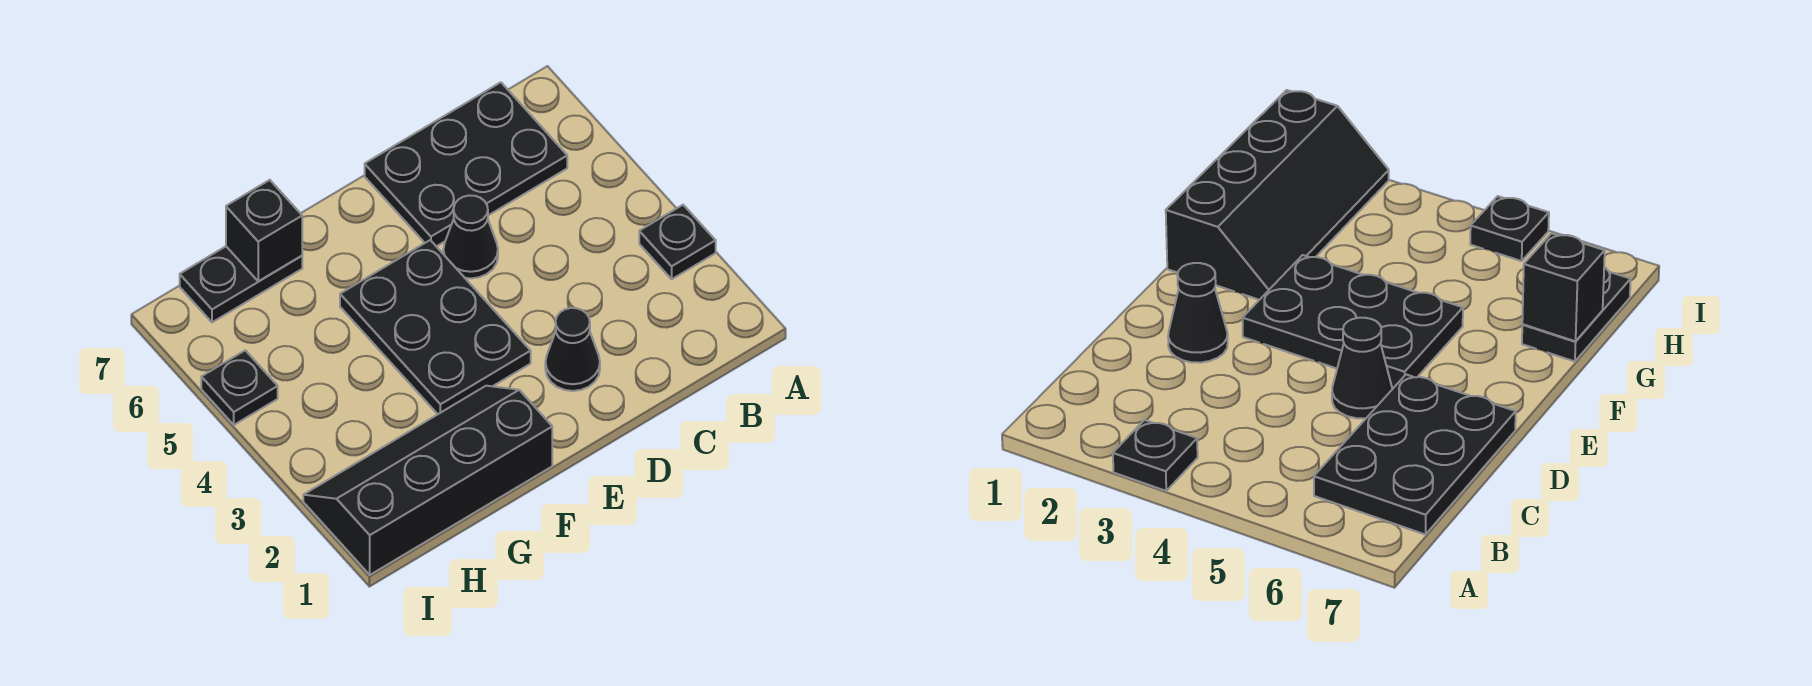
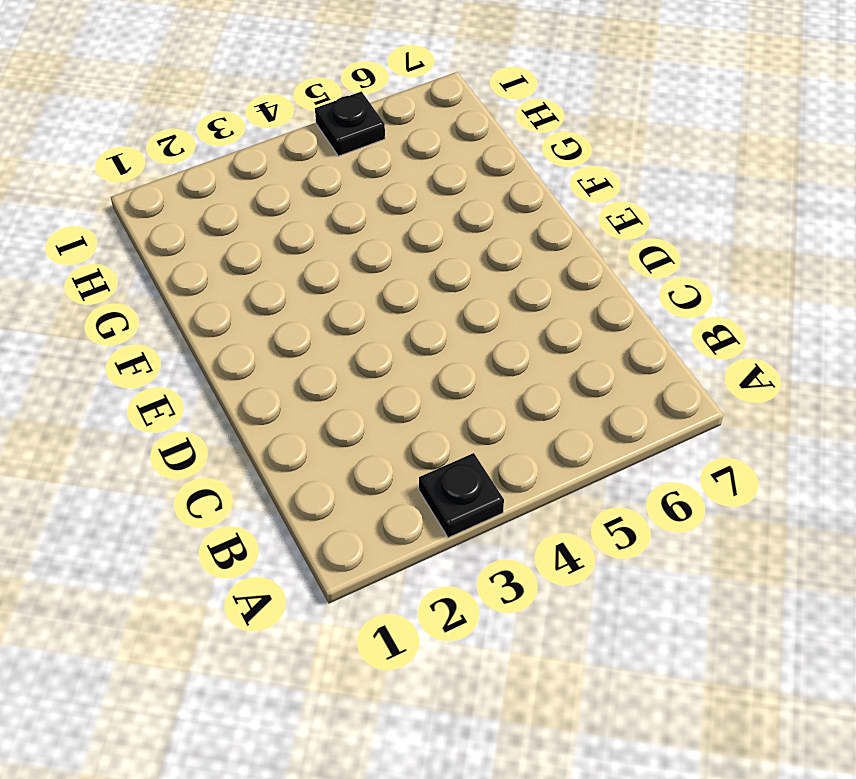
none -> black 2x3 plate [365,82,567,246]
none -> black 1x1 cone [545,308,600,391]

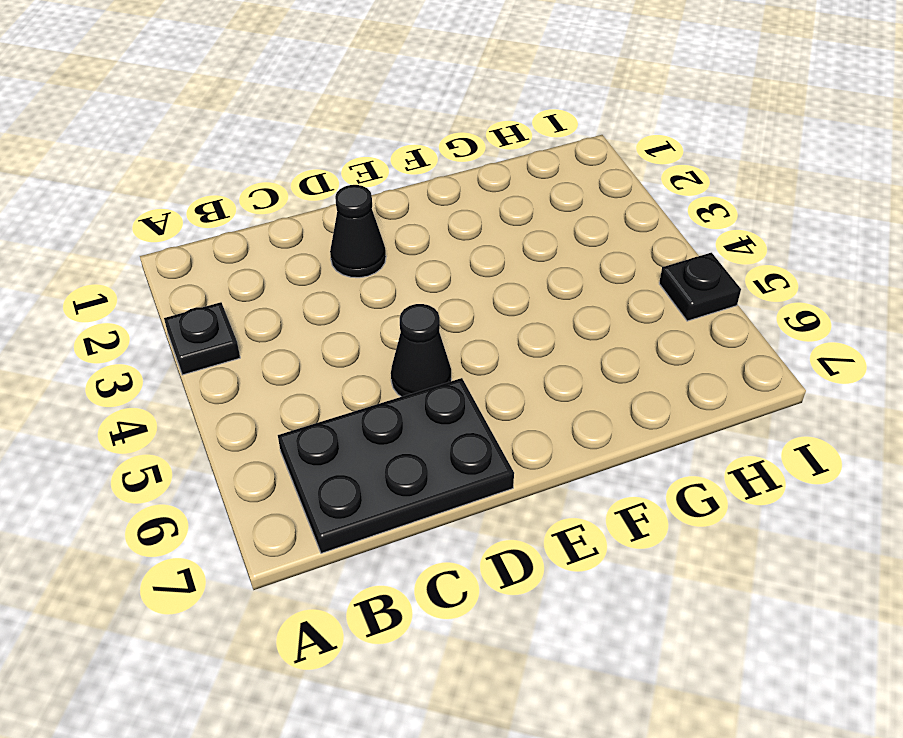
none -> black 2x3 plate [340,240,531,414]
none -> black 2x4 slope [303,386,552,575]

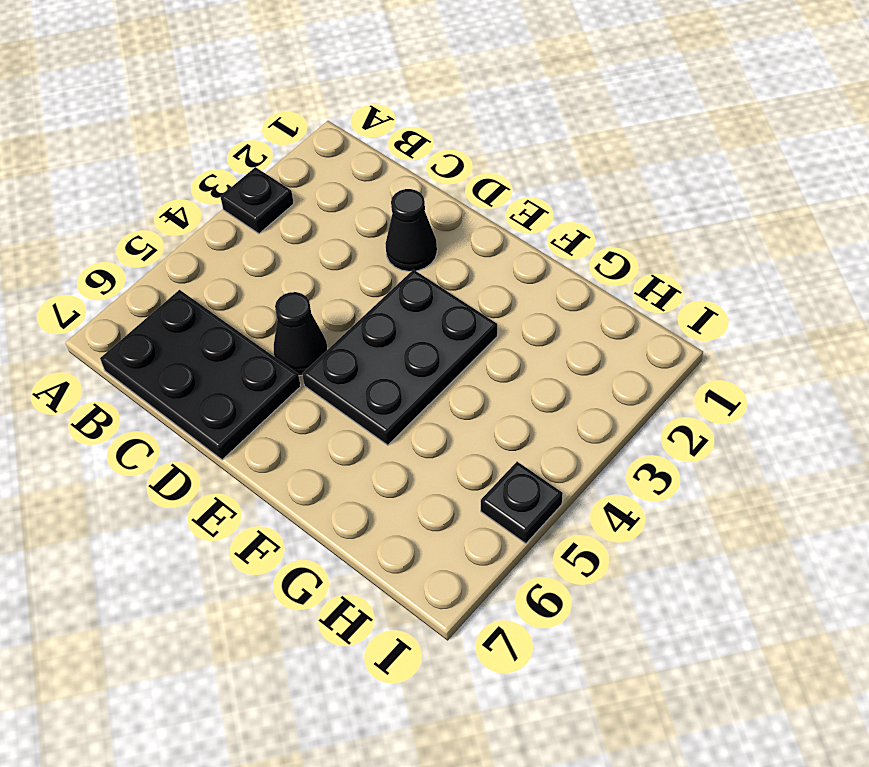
none -> black 2x4 slope [303,386,552,575]
none -> black 1x2 plate [180,247,302,322]

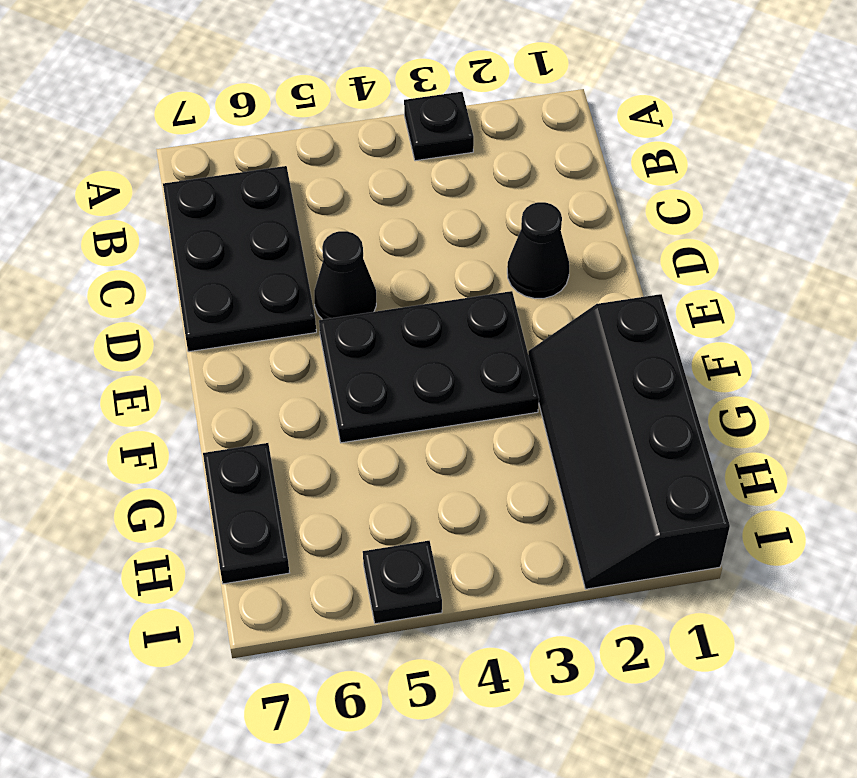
none -> black 1x1 brick [226,180,302,281]

